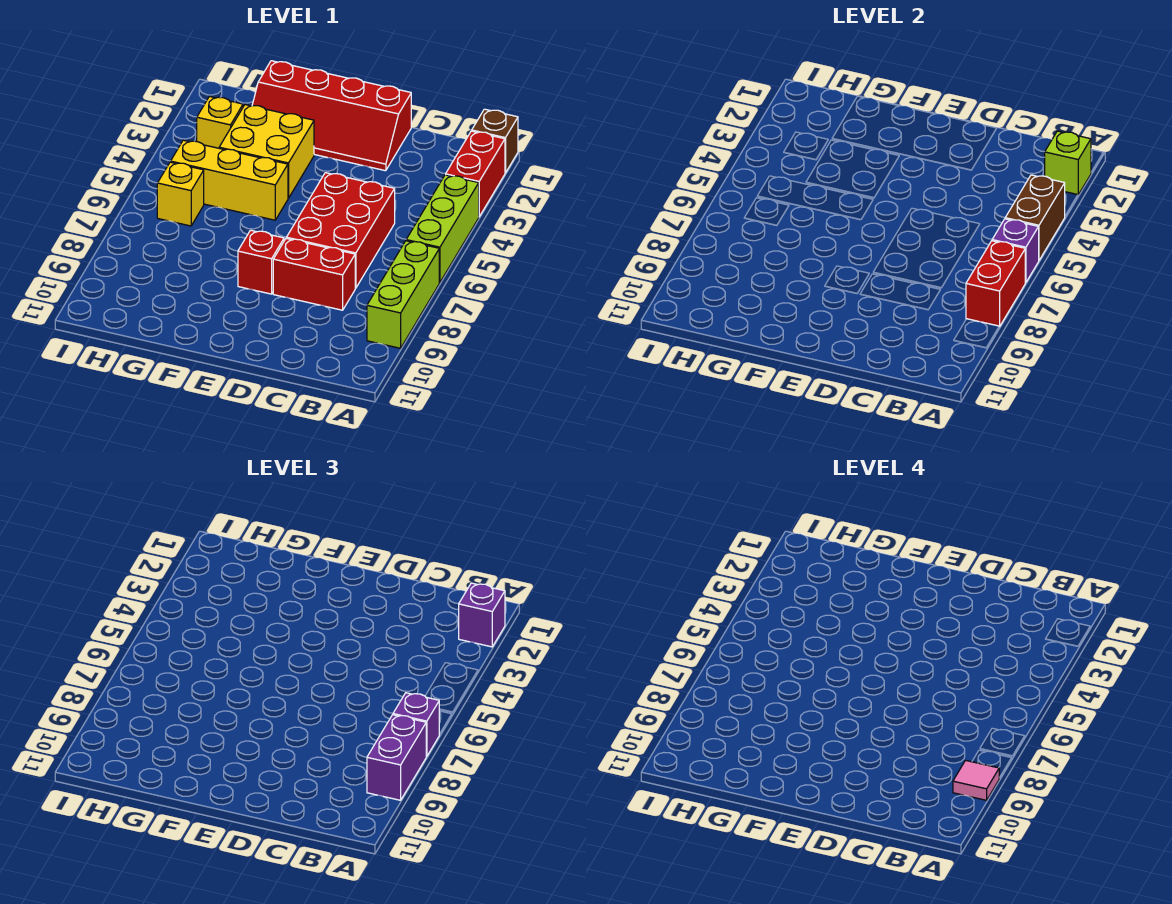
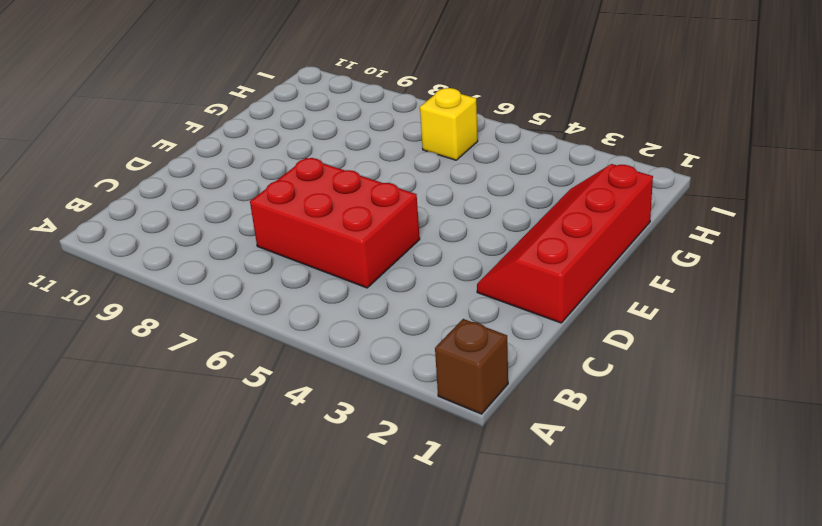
none -> red 1x2 brick [446,131,505,216]
none -> lime 1x3 brick [406,175,479,283]
none -> lime 1x3 brick [367,241,439,348]

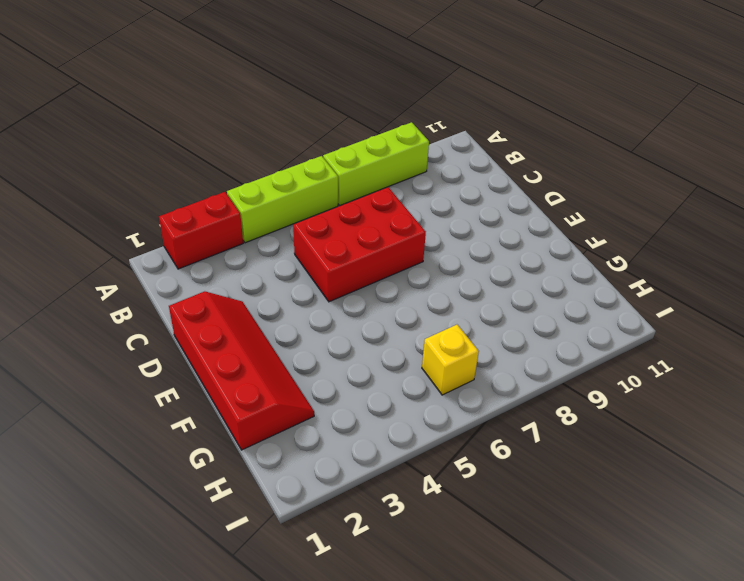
none -> brown 1x1 brick [472,109,518,173]
none -> red 1x2 brick [273,238,355,310]
none -> red 1x1 brick [238,230,284,294]

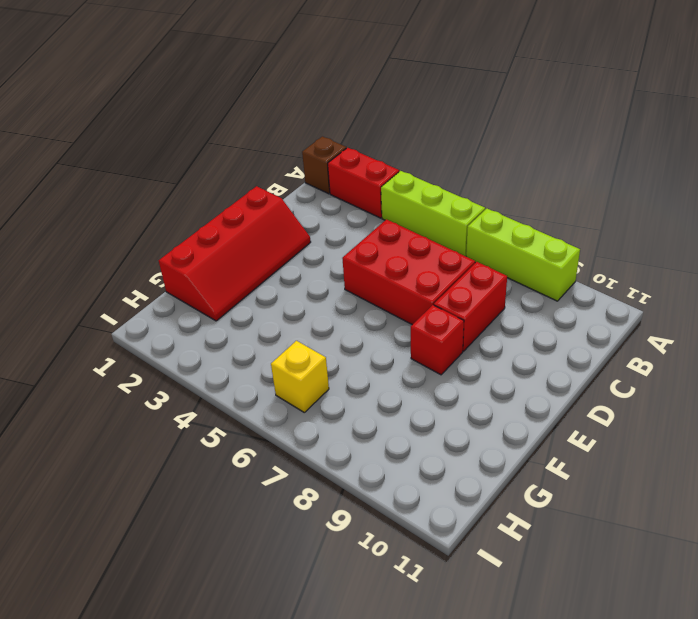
none -> yellow 2x2 brick [219,105,314,198]
none -> yellow 1x3 brick [171,140,288,220]
none -> yellow 1x1 brick [197,97,243,148]

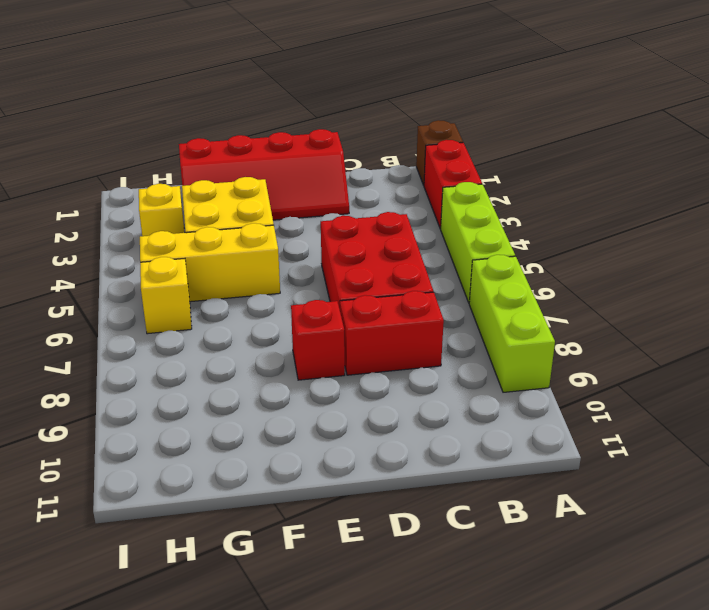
none -> lime 1x1 brick [1045,131,1091,195]
none -> brown 1x2 brick [1005,175,1065,260]
none -> purple 1x1 brick [992,219,1039,283]

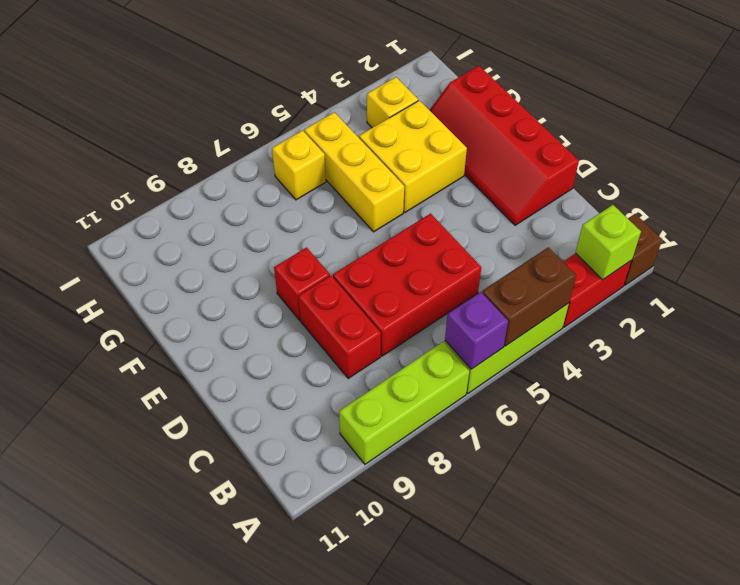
none -> red 1x2 brick [966,241,1025,326]
none -> purple 1x1 brick [459,583,505,647]
none -> purple 1x1 brick [393,693,439,757]

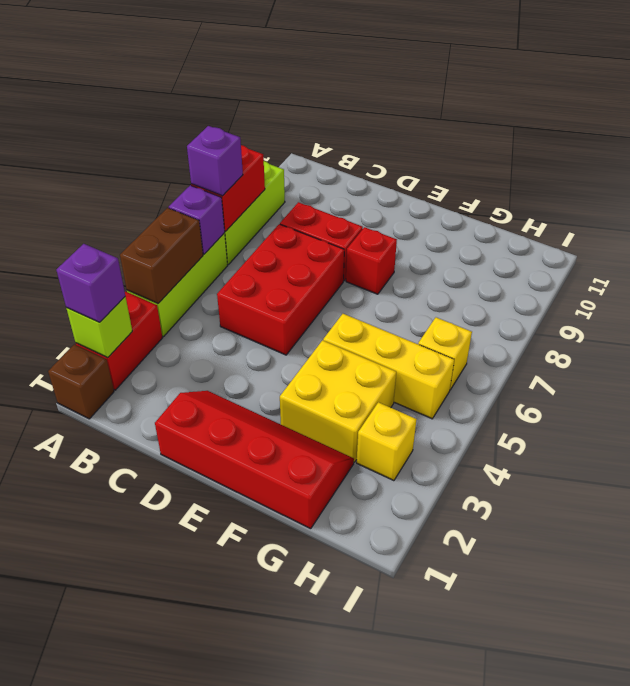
none -> purple 1x2 brick [367,715,426,800]
none -> pink 1x1 tile [953,760,1000,800]

